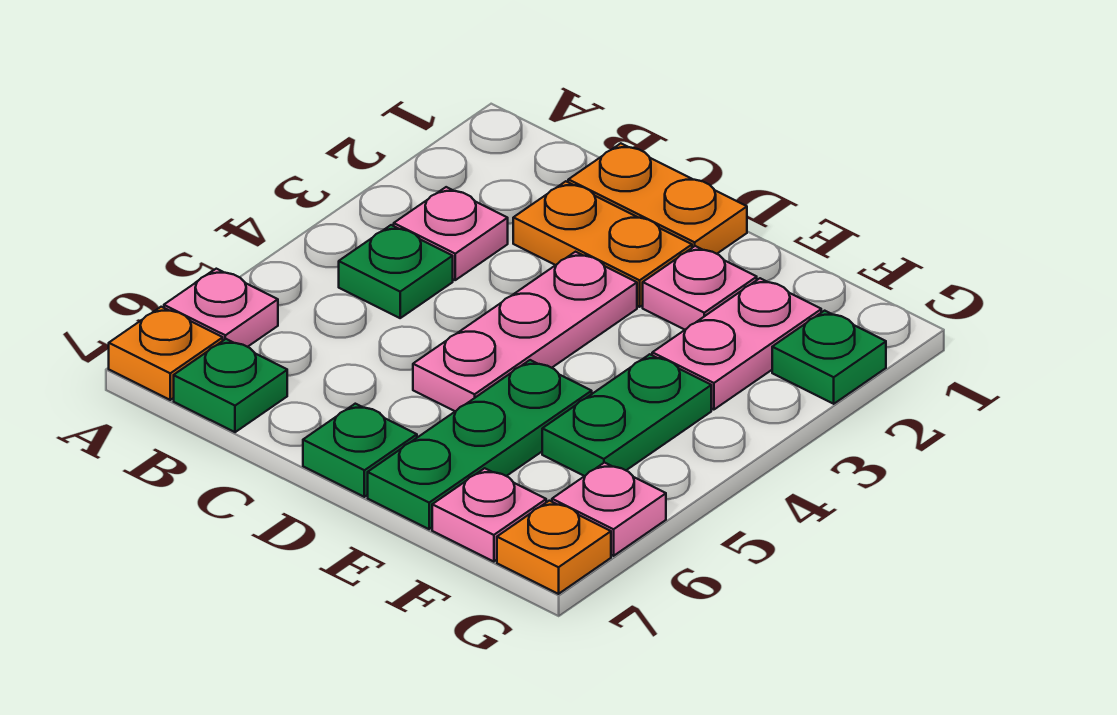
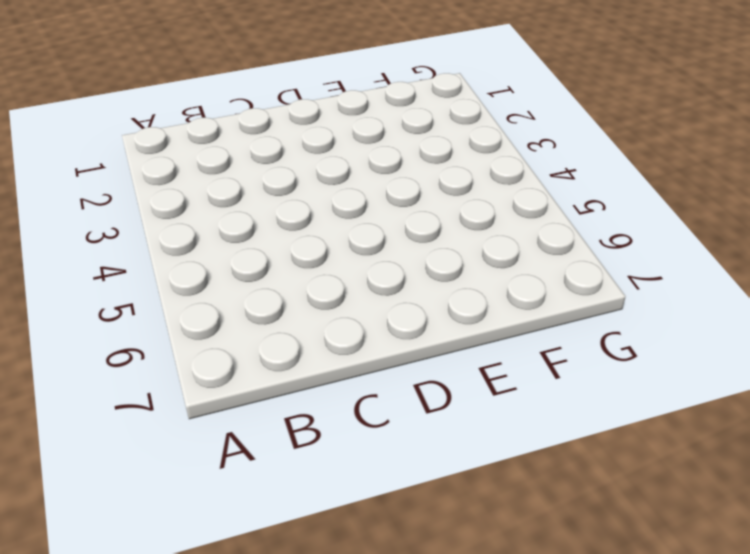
none -> pink 1x1 plate [164,269,278,347]
none -> orange 1x1 plate [109,307,223,400]
none -> pink 1x1 plate [394,187,508,280]

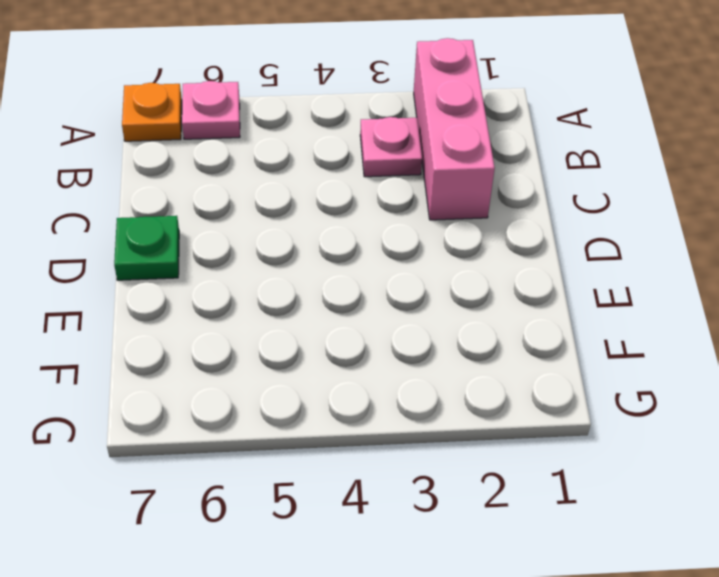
pink 1x3 brick [414,38,495,220] -> orange 1x2 plate [513,181,692,307]
none -> green 1x1 plate [339,225,453,318]
none -> green 1x1 plate [174,339,287,432]
none -> orange 1x2 plate [568,143,747,254]

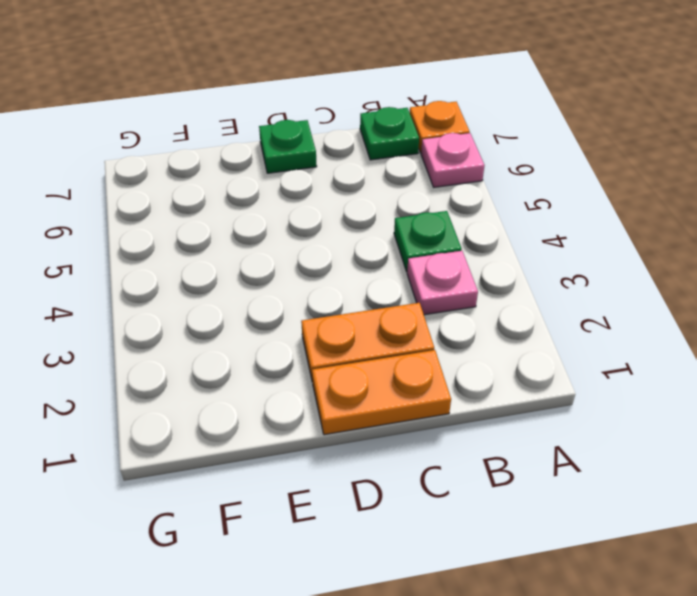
none -> pink 1x3 plate [413,252,637,411]
none -> pink 1x1 plate [643,246,757,330]
none -> green 1x3 plate [368,360,592,529]

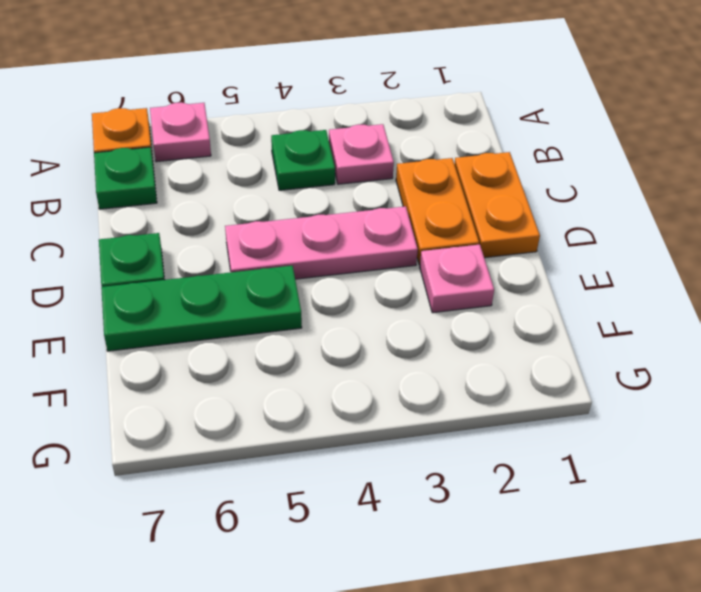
none -> pink 1x2 plate [652,278,821,410]
none -> green 1x2 plate [542,354,711,476]
none -> pink 1x1 plate [432,468,546,562]

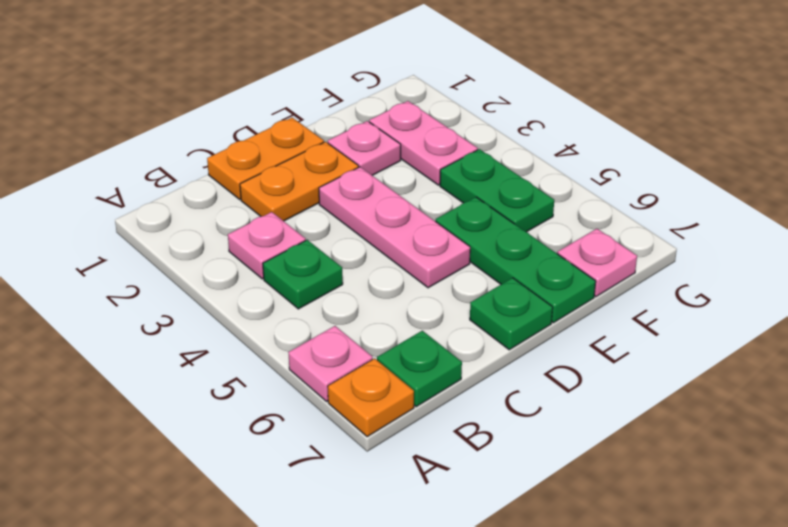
none -> green 1x1 plate [772,311,886,404]
none -> pink 1x1 plate [552,463,666,556]
none -> orange 1x1 plate [497,501,611,594]

